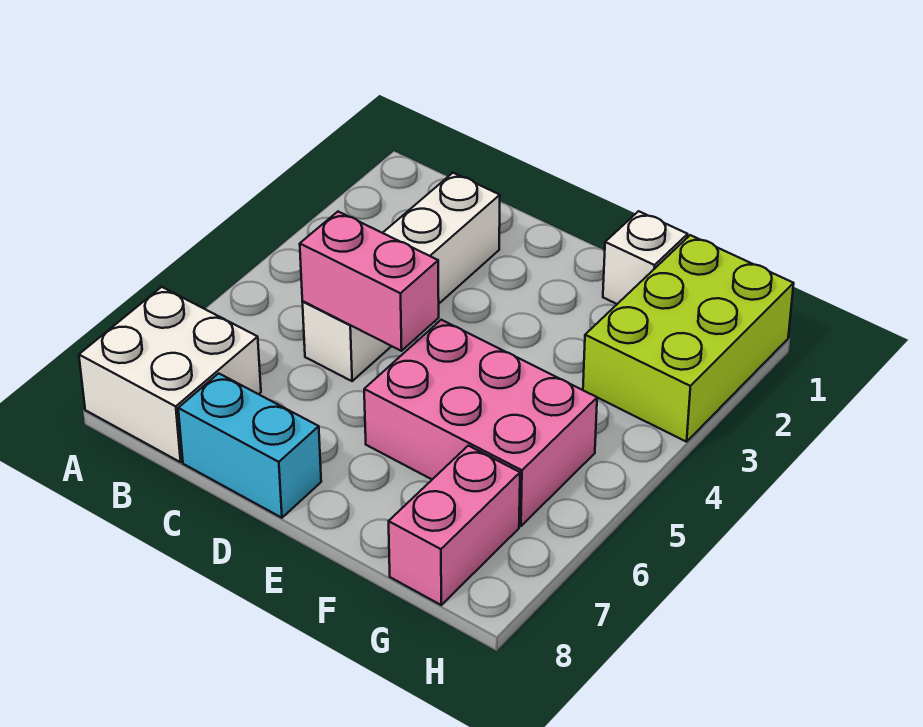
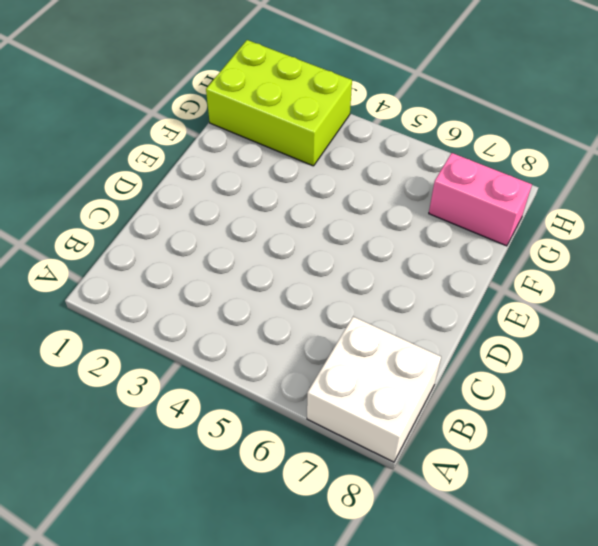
none -> white 1x4 brick [303,173,500,381]
none -> cyan 1x2 brick [178,373,321,518]

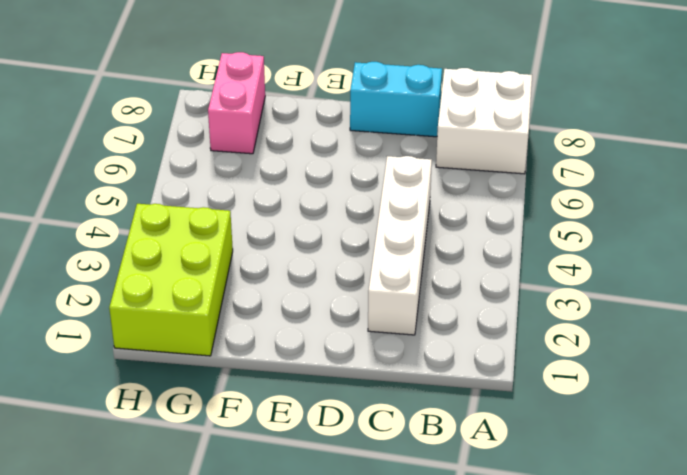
none -> pink 2x3 brick [364,320,597,526]
none -> white 1x1 brick [603,211,688,304]

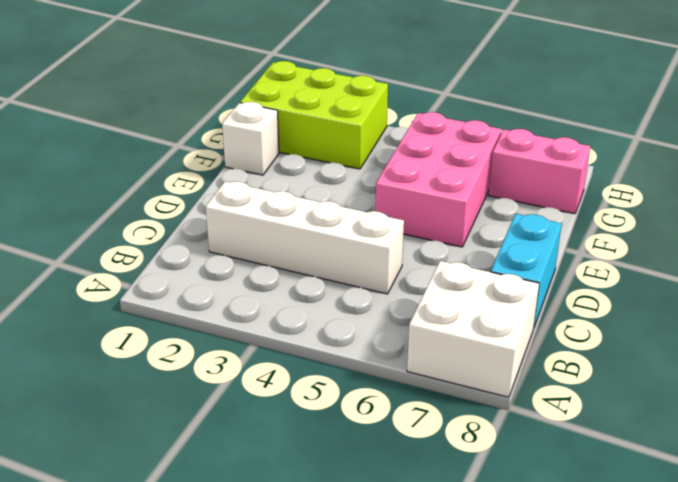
none -> pink 1x2 brick [300,212,439,351]

